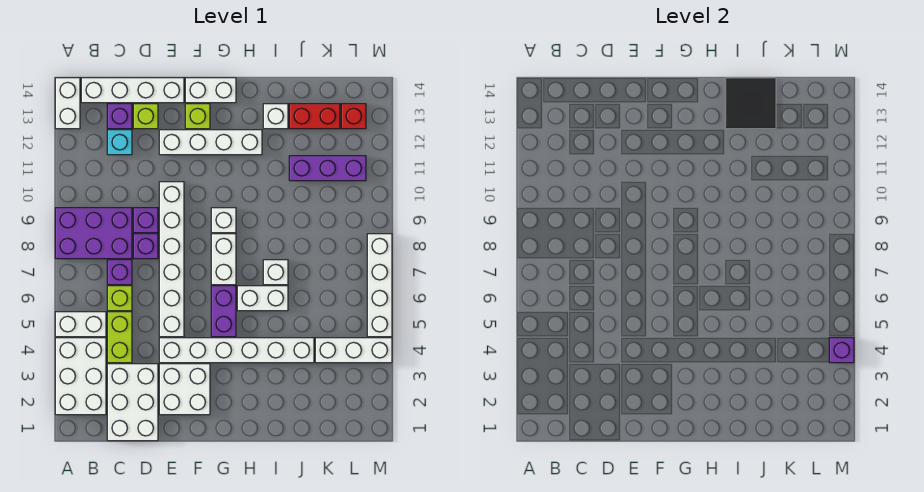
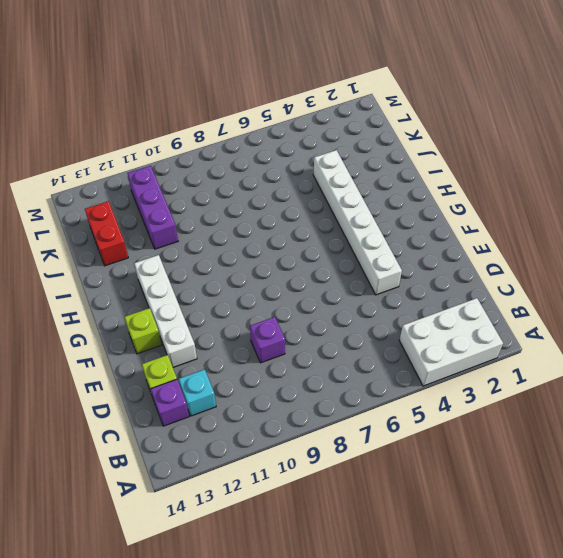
none -> white 1x2 brick [55,312,106,337]
none -> purple 2x3 brick [55,208,132,259]
none -> white 1x2 brick [55,78,80,129]
none -> white 1x4 brick [81,78,184,103]

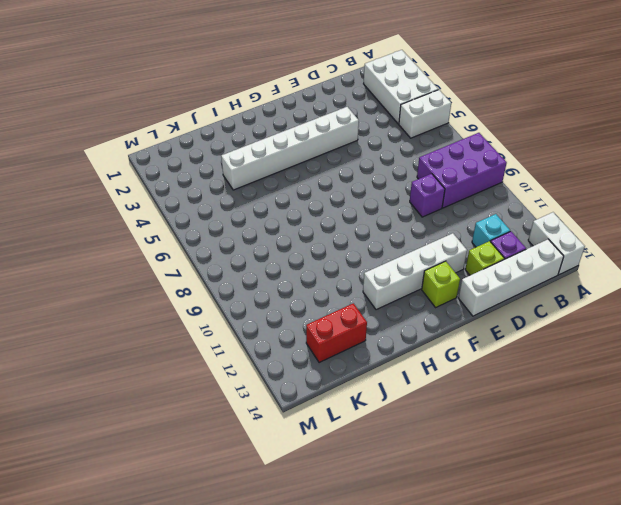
none -> white 2x3 brick [107,364,158,441]
none -> lime 1x2 brick [107,312,132,363]
none -> lime 1x1 brick [107,286,132,311]
none -> purple 1x1 brick [107,260,132,285]

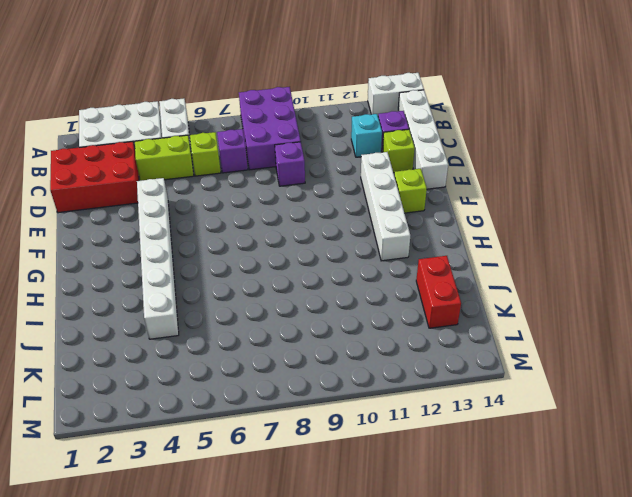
red 2x3 brick [50,142,139,213] -> white 2x3 brick [107,364,158,441]
none -> purple 1x1 brick [133,234,158,259]
none -> white 2x2 brick [159,364,210,415]
none -> white 1x6 brick [159,182,184,337]
none -> white 1x2 brick [185,78,236,103]

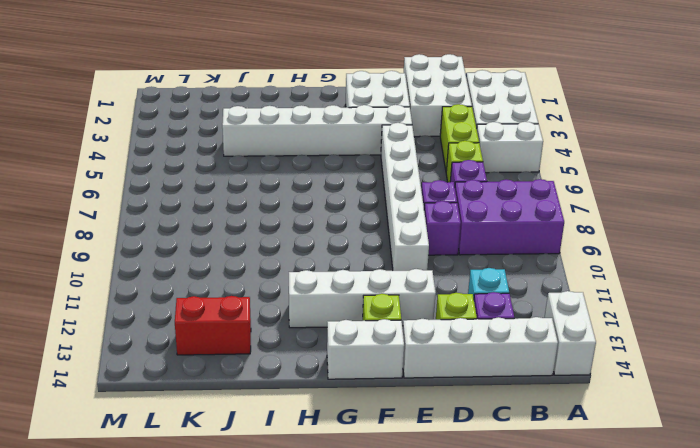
none -> purple 1x2 brick [211,286,236,337]
none -> white 1x2 brick [211,234,236,285]
none -> white 1x1 brick [211,208,236,233]
none -> white 1x2 brick [237,286,288,311]

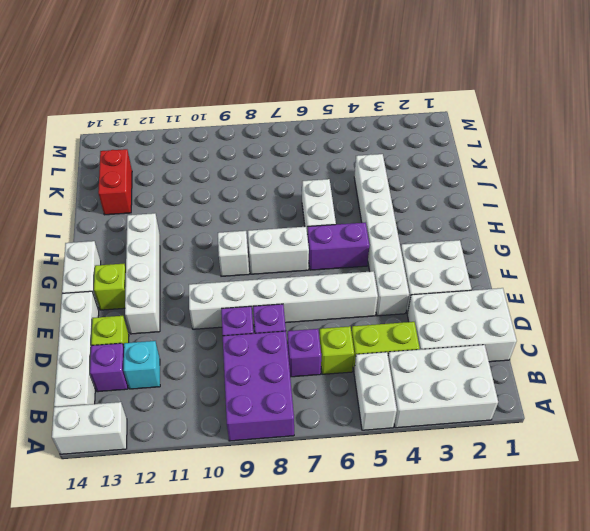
none -> white 1x1 brick [263,260,288,285]
none -> white 1x1 brick [263,104,288,129]
none -> purple 1x3 brick [289,156,366,181]
none -> white 1x3 brick [315,338,392,363]

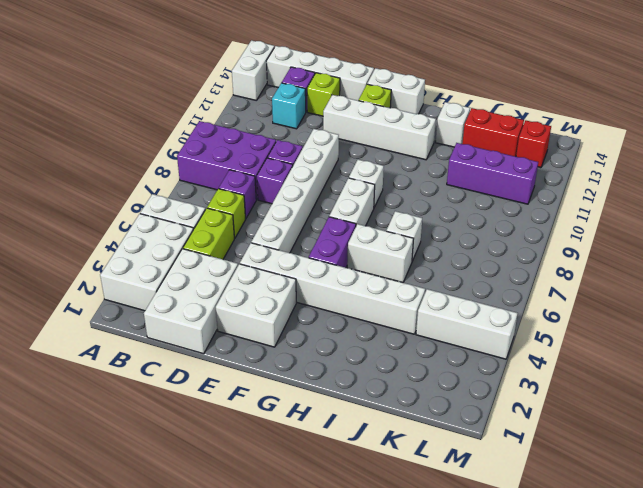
none -> white 1x4 brick [367,234,392,337]
none -> black 2x2 tile [725,78,776,129]
none -> purple 1x1 brick [829,338,854,363]

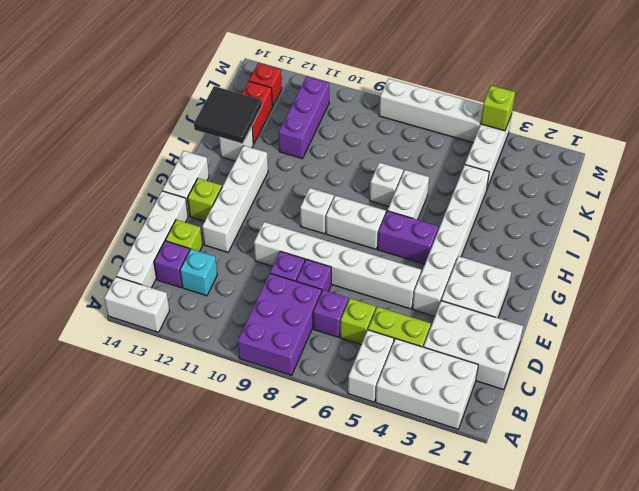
lime 1x1 brick [481,85,515,131] -> purple 1x1 brick [829,338,854,363]

